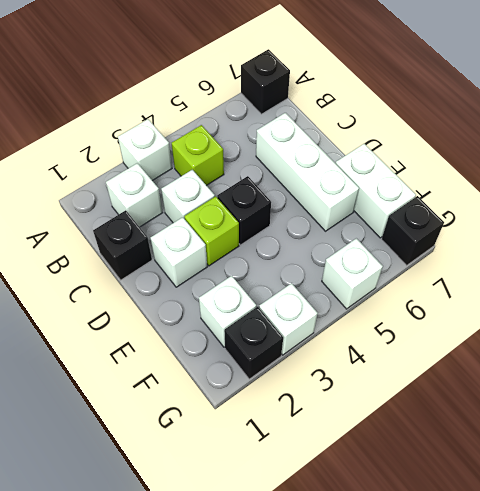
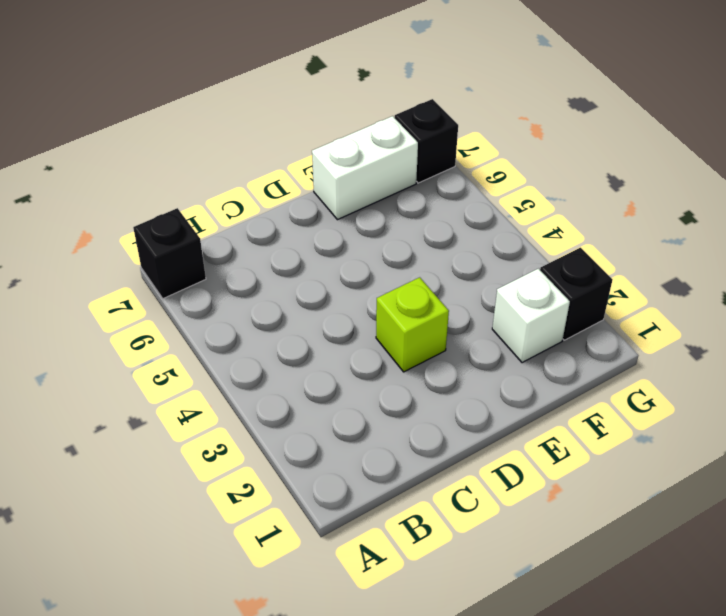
none -> white 1x1 brick [118,119,172,181]
none -> white 1x1 brick [106,163,162,227]
none -> lime 1x1 brick [172,125,224,186]

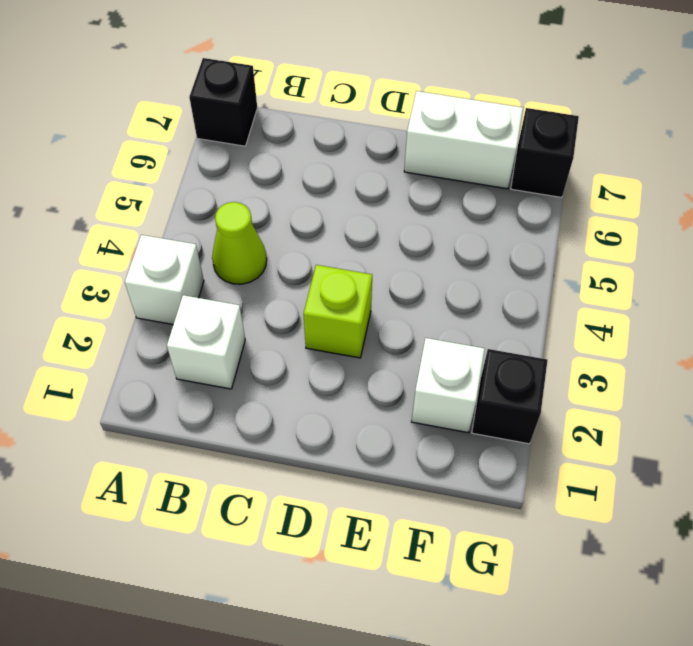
lime 1x1 cone [212,202,267,284] -> lime 1x1 brick [172,125,224,186]
none -> black 1x1 brick [93,210,152,280]
none -> white 1x1 brick [161,170,215,223]
none -> white 1x3 brick [256,113,359,231]

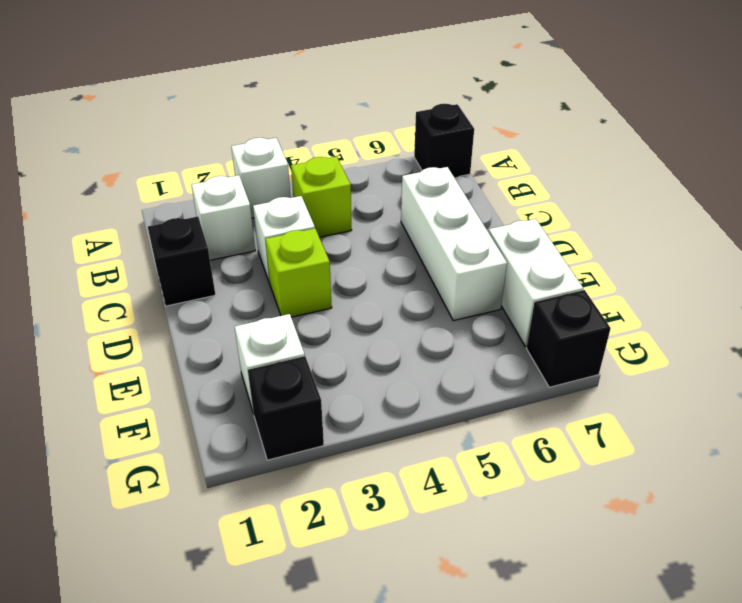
none -> white 1x1 brick [151,217,207,287]
none -> black 1x1 brick [217,176,271,245]
none -> white 1x1 brick [259,283,318,355]

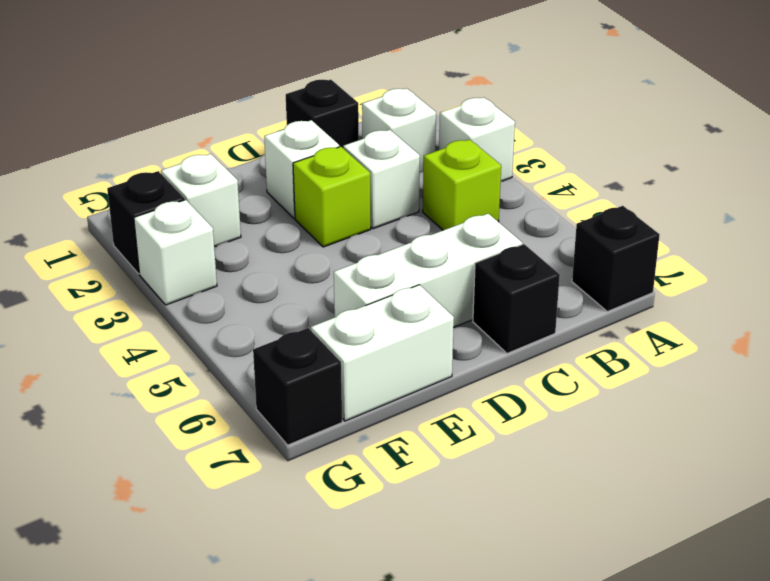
black 1x1 brick [473,244,560,353] -> black 1x1 brick moved to [217,176,271,245]
none -> white 1x1 brick [322,238,383,309]

